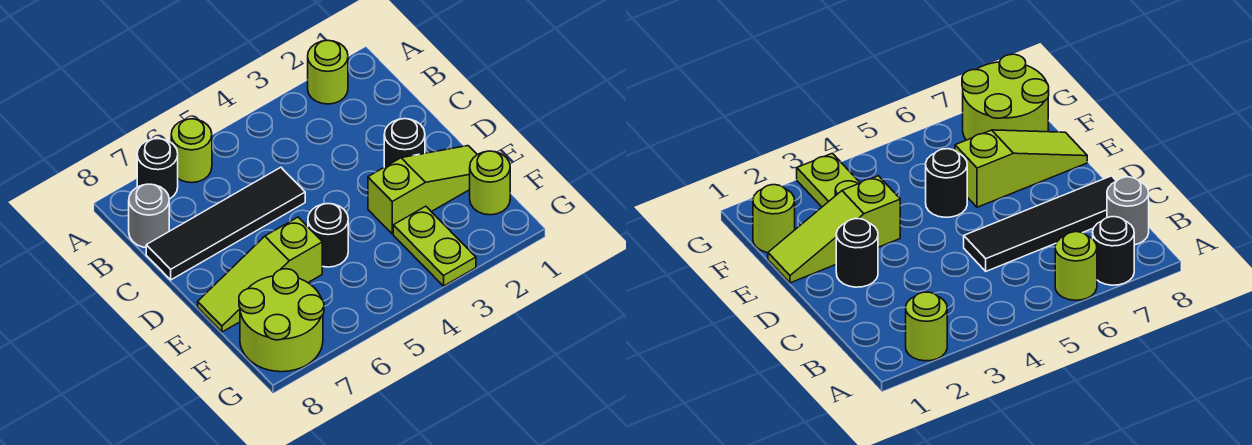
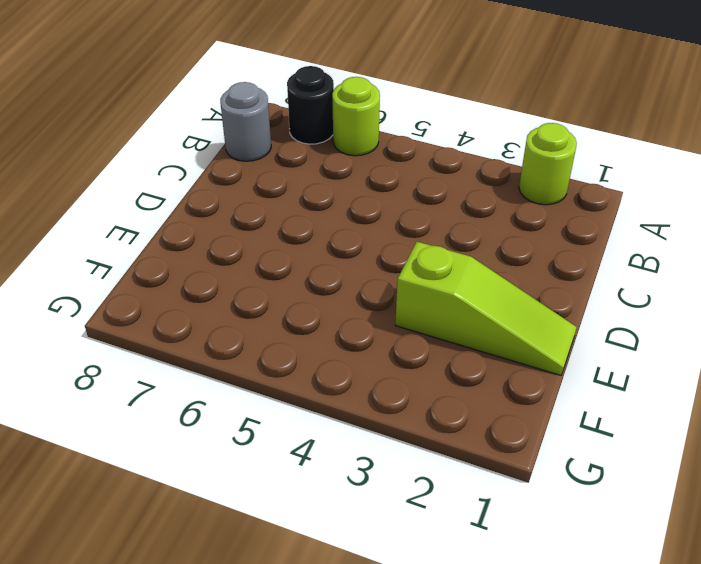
none -> black 1x4 tile [146,167,305,280]
none -> black 1x1 round brick [384,119,425,167]
none -> black 1x1 round brick [308,204,348,267]

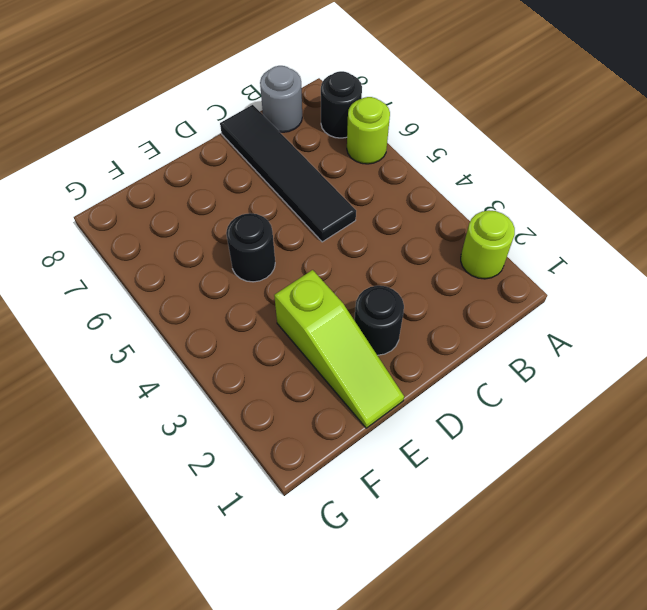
none -> lime 1x3 slope [198,217,322,332]
none -> lime 1x1 round brick [470,151,510,215]
none -> lime 1x2 plate [393,206,476,286]

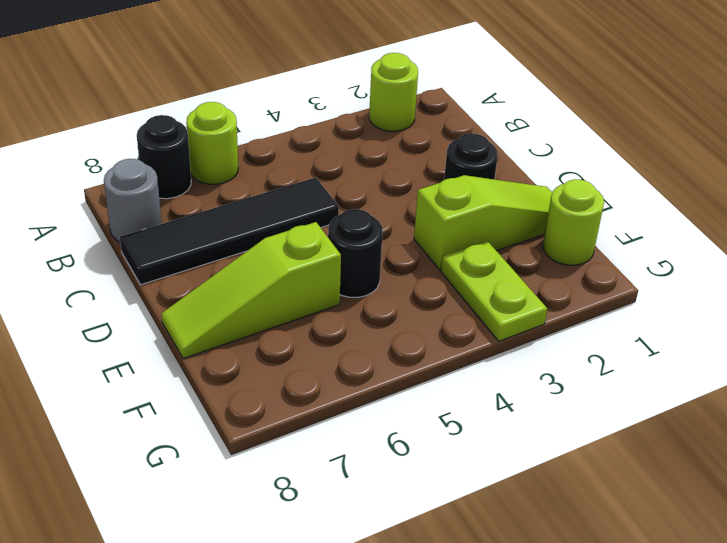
none -> lime 2x2 round brick [239,269,324,372]

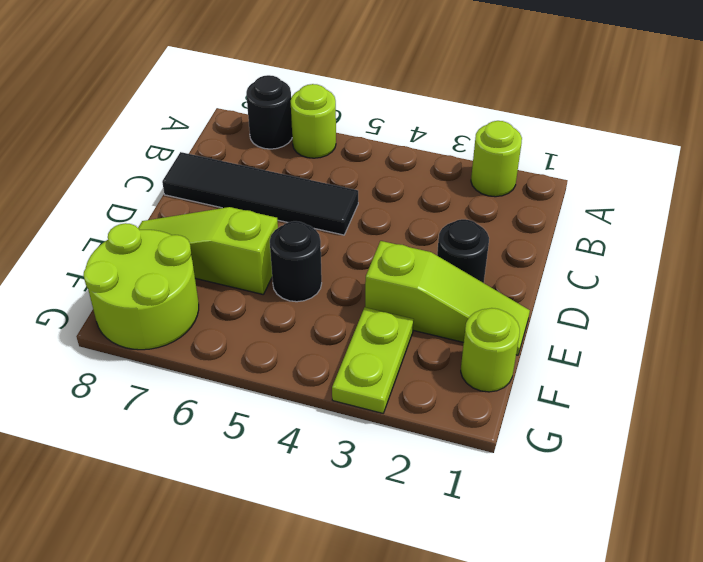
none -> grey 1x1 round brick [129,184,169,247]

